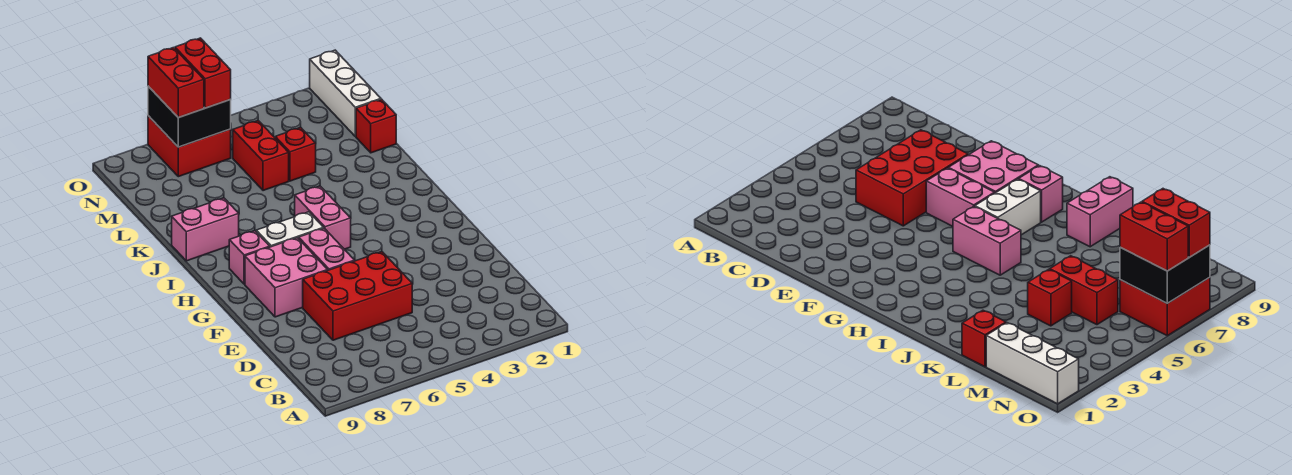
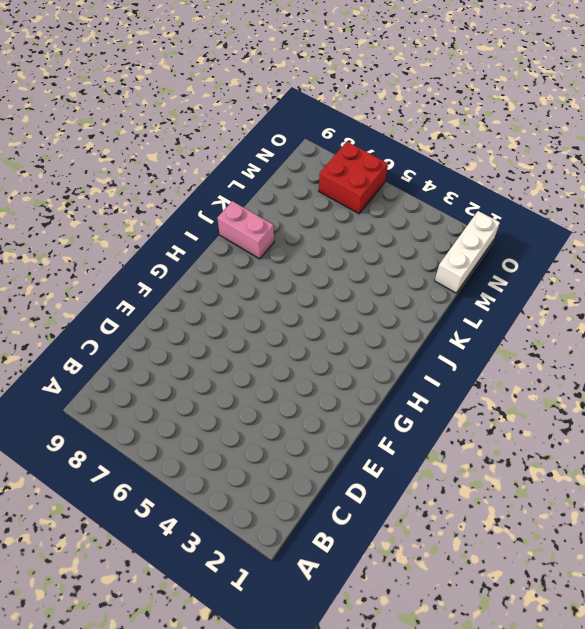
none -> red 2x3 brick [303,252,412,340]
none -> pink 1x2 brick [299,228,355,270]
none -> pink 2x2 brick [245,238,328,317]

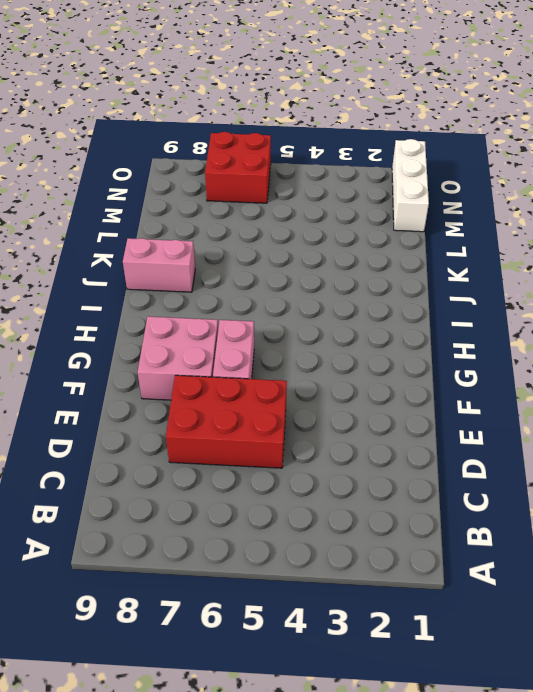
none -> pink 1x2 brick [295,186,351,249]
none -> white 1x2 brick [256,212,323,247]
none -> pink 1x1 brick [229,231,270,284]

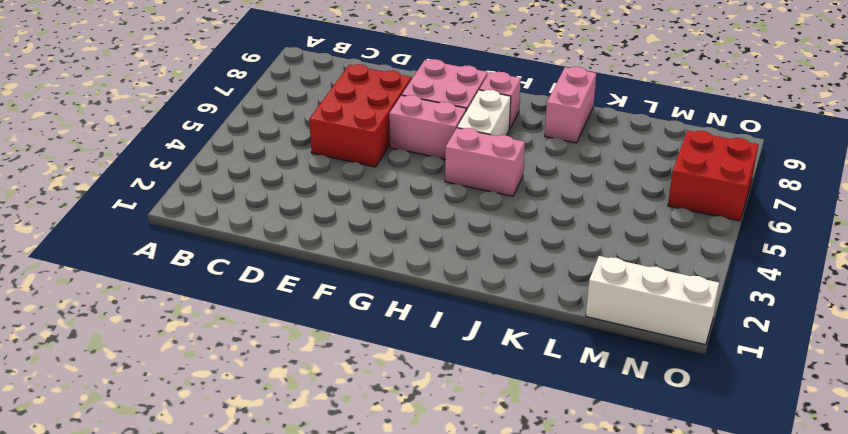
none -> red 1x1 brick [356,99,396,153]
none -> red 1x1 brick [275,127,316,181]
none -> red 1x2 brick [233,121,289,191]

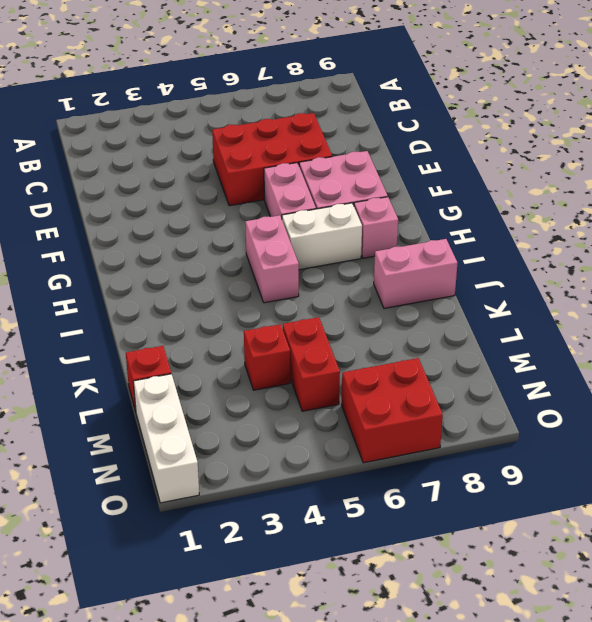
none -> black 2x2 brick [148,86,231,147]
none -> red 1x2 brick [175,38,231,108]
none -> red 1x2 brick [148,48,204,118]

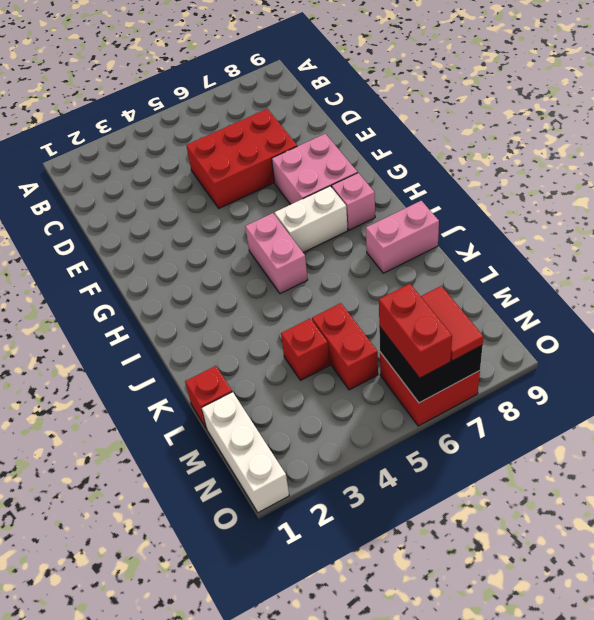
red 1x2 tile [421,286,483,361] -> red 1x2 brick [148,48,204,118]
none -> pink 1x2 brick [299,228,355,270]

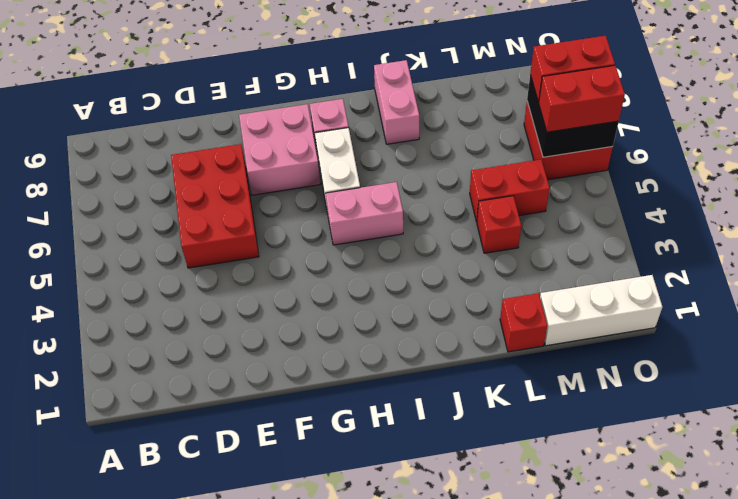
none -> pink 1x2 brick [299,228,355,270]

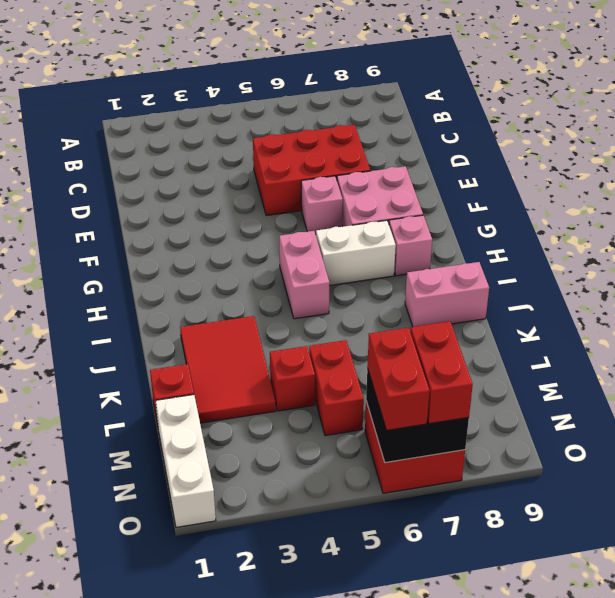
pink 1x1 brick [301,176,343,234] -> pink 1x2 brick [299,228,355,270]
red 2x3 tile [180,316,276,423] -> none

